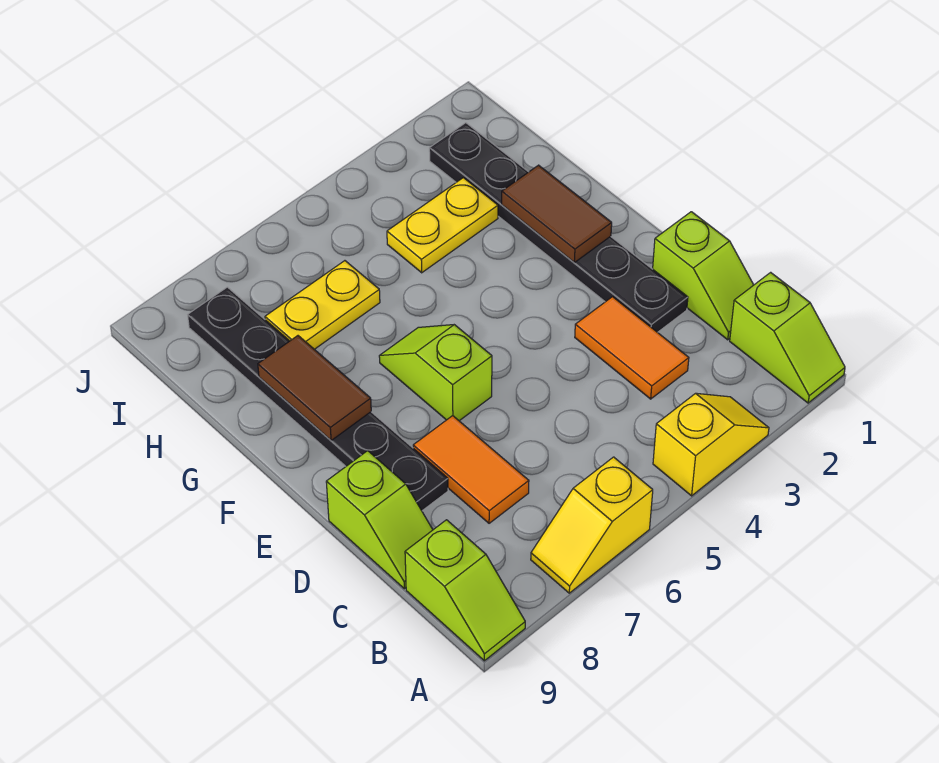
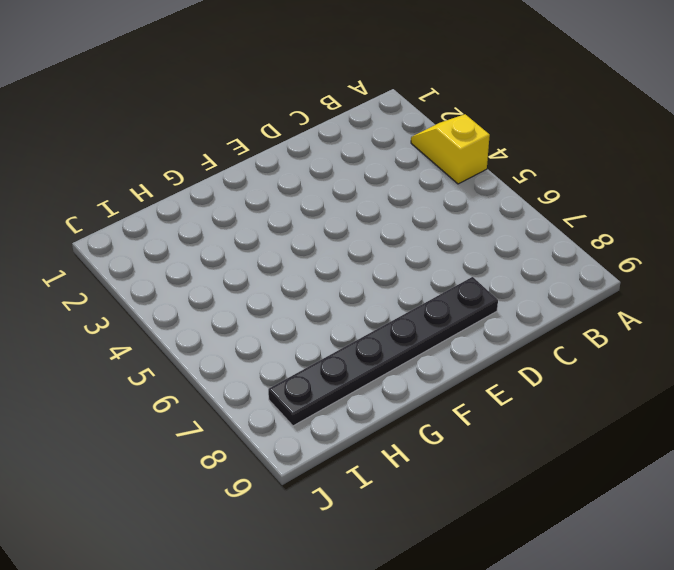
none -> lime 1x2 slope [730,272,845,403]
none -> yellow 1x2 slope [531,457,653,593]
none -> lime 1x2 slope [405,520,525,661]

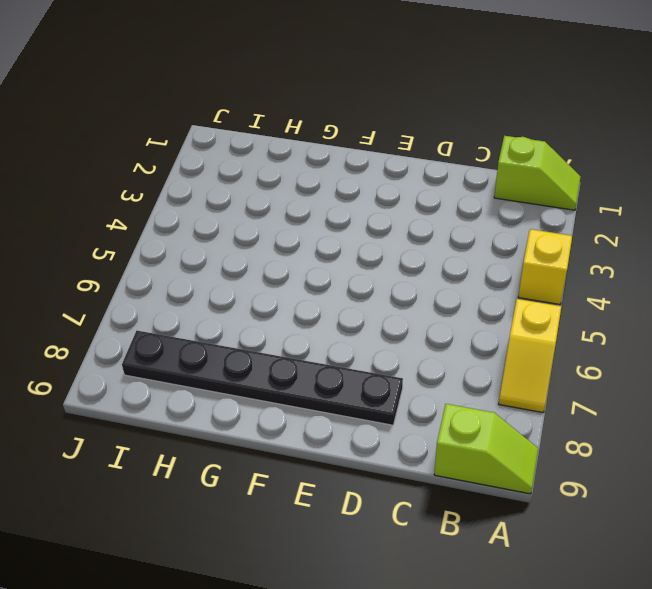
none -> lime 1x2 slope [653,212,753,340]
none -> orange 1x2 tile [575,297,689,399]
none -> orange 1x2 tile [413,416,529,523]

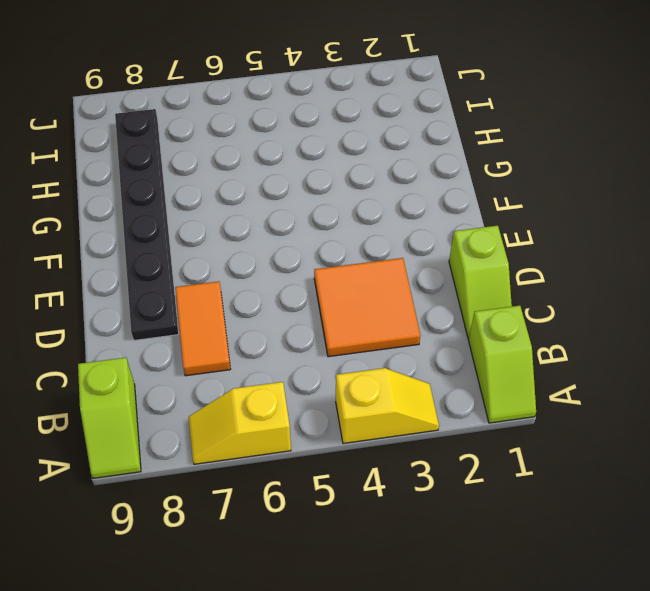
orange 2x2 tile [314,258,420,357] -> orange 1x2 tile [575,297,689,399]
none -> lime 1x2 slope [326,451,433,589]
none -> black 1x6 plate [429,123,688,332]
none -> lime 1x2 slope [379,325,492,421]

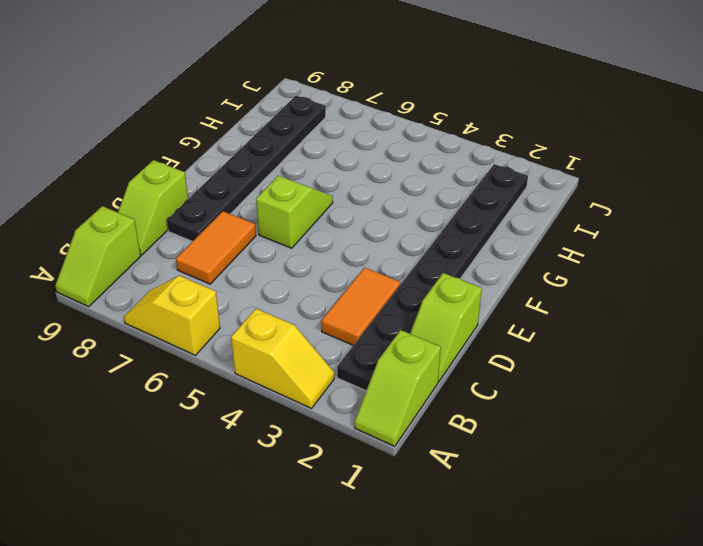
black 1x8 plate [337,164,528,391] -> black 1x6 plate [429,123,688,332]
none -> yellow 1x2 plate [387,178,498,273]
none -> yellow 1x2 plate [265,261,380,349]
none -> brown 1x2 tile [502,165,612,263]

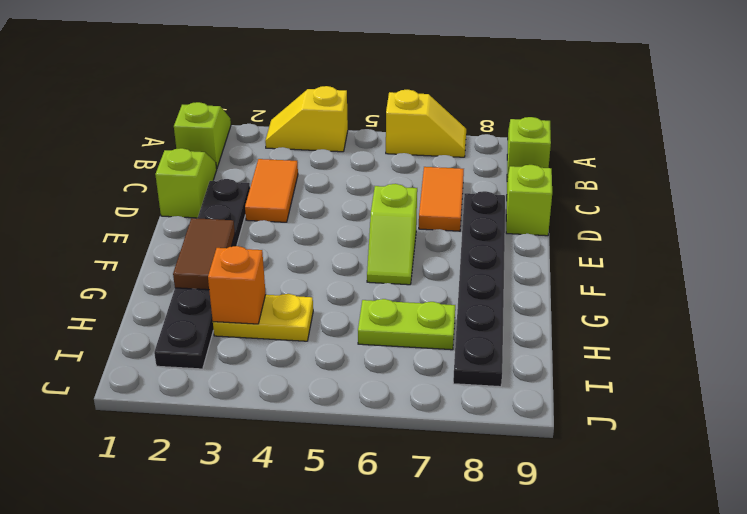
orange 1x1 brick [208,246,266,324] -> none
lime 1x2 plate [358,299,455,350] -> yellow 1x2 plate [265,261,380,349]
none -> brown 1x2 tile [258,336,371,441]

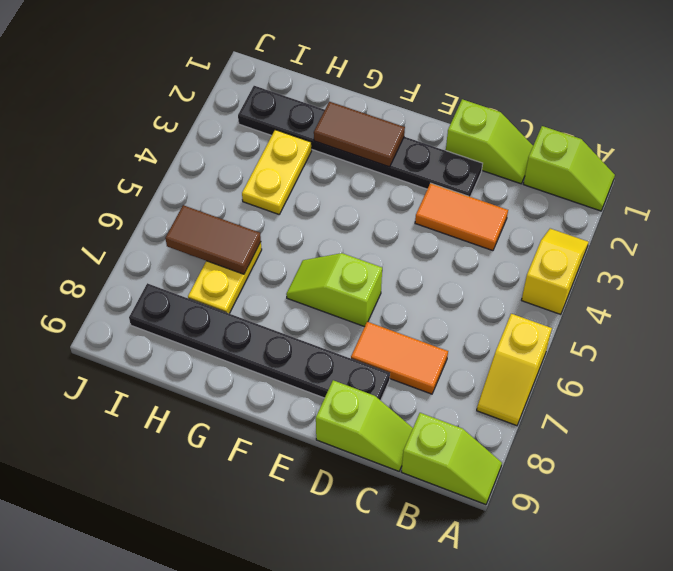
brown 1x2 tile [165,205,261,274] -> brown 1x2 tile moved to [258,336,371,441]

